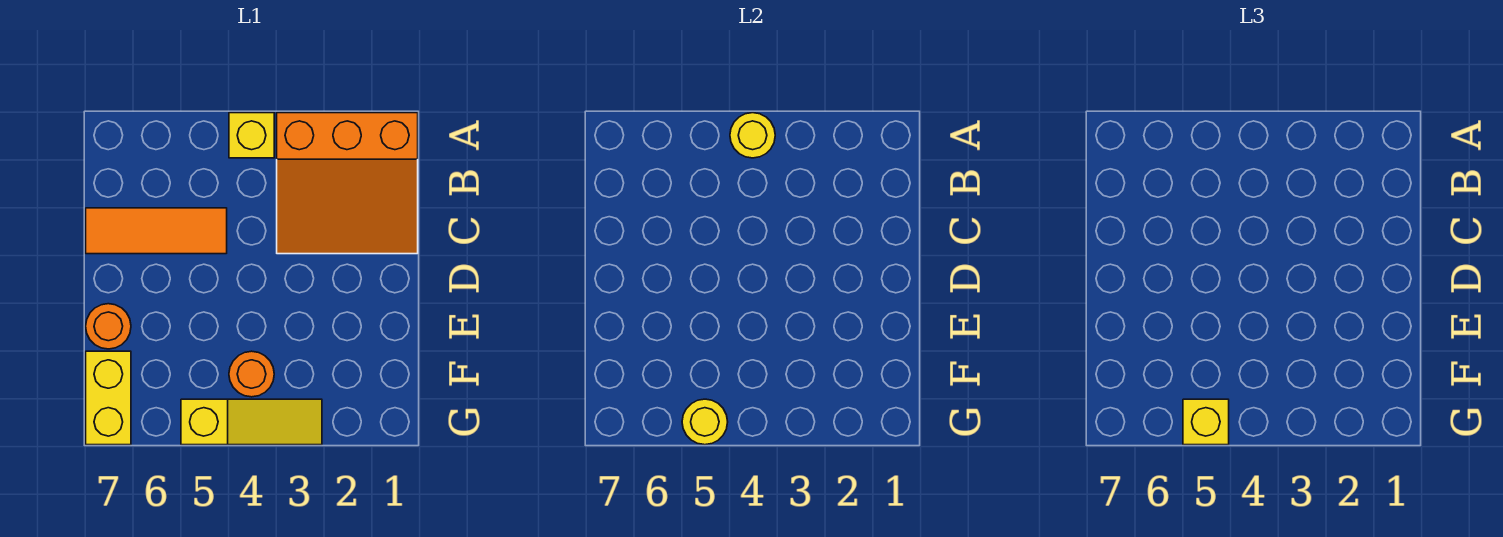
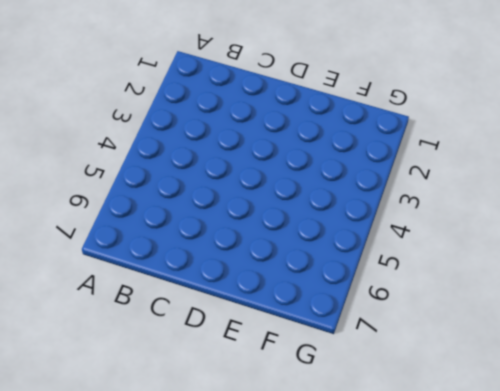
none -> orange 3x3 slope [277,113,418,254]
none -> yellow 1x1 brick [229,113,274,158]

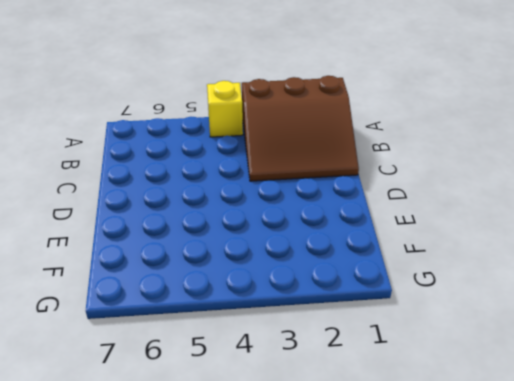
brown 3x3 slope [242,76,359,181] -> orange 3x3 slope [277,113,418,254]
none -> orange 1x3 tile [86,208,227,254]
none -> orange 1x1 round brick [86,304,131,349]

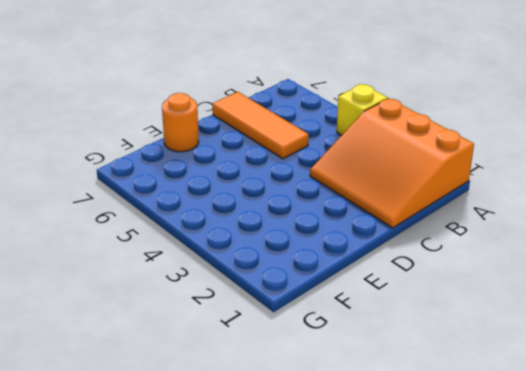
none -> orange 1x1 round brick [229,351,274,397]
none -> yellow 1x2 brick [86,351,131,445]

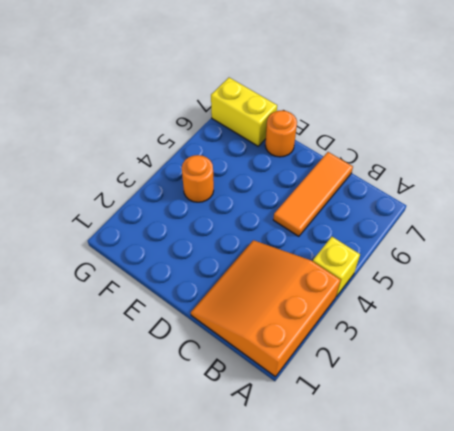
none -> yellow 1x3 slope [181,399,322,445]
none -> yellow 1x1 round brick [730,113,775,158]

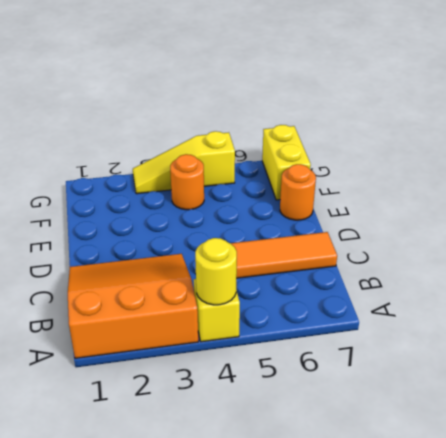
none -> yellow 1x1 round brick [682,399,728,445]
none -> yellow 1x1 brick [1183,399,1229,445]

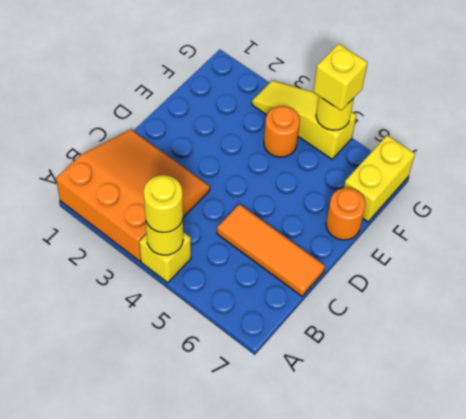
yellow 1x1 round brick [144,175,183,233] -> none

